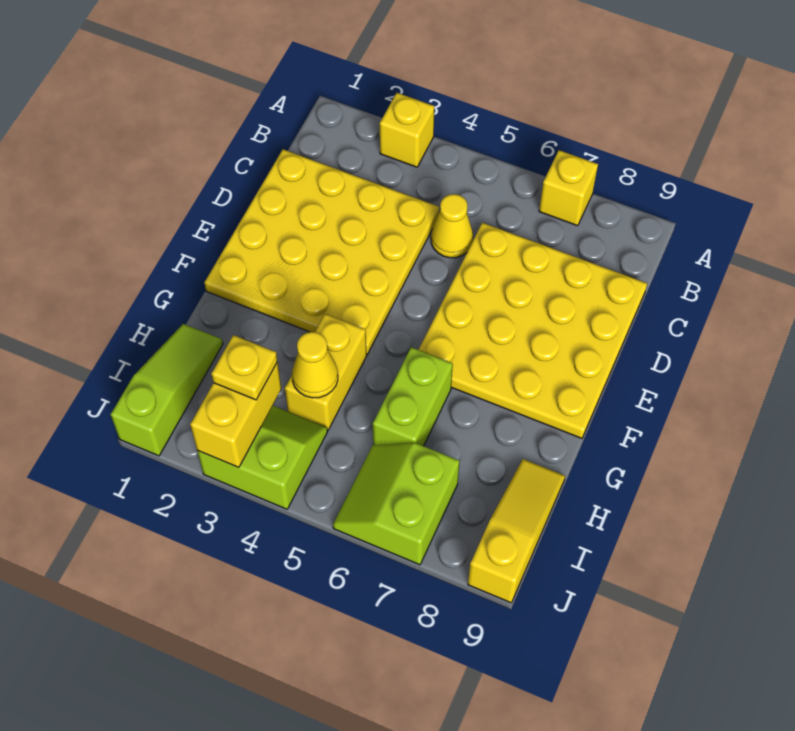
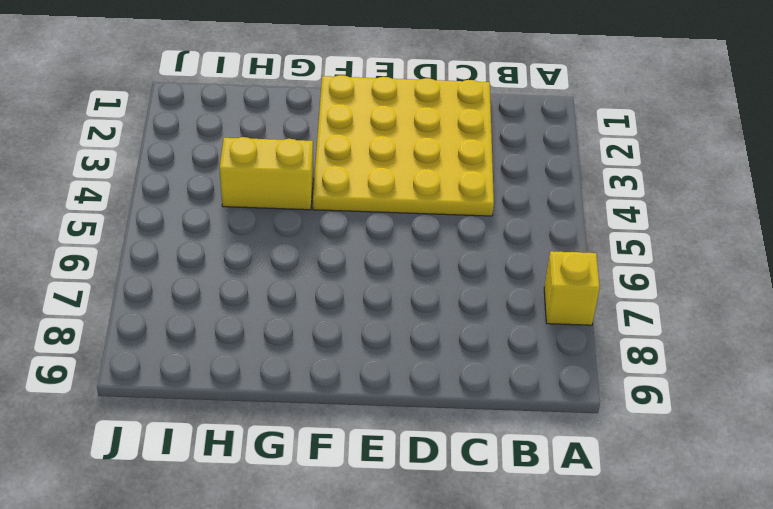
none -> yellow 1x1 brick [380,93,435,167]
none -> yellow 1x1 cone [431,194,473,258]
none -> yellow 4x4 plate [419,223,647,438]

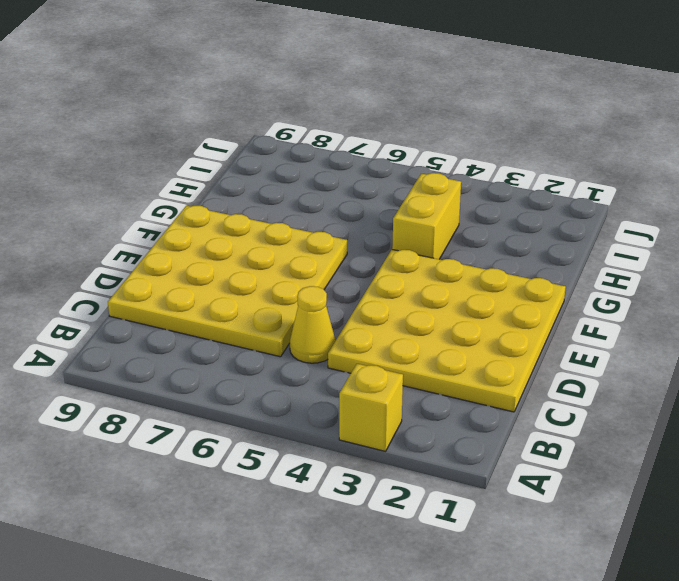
none -> yellow 1x1 brick [539,150,598,226]
none -> lime 1x2 brick [373,347,453,446]
none -> lime 1x3 slope [111,324,223,456]

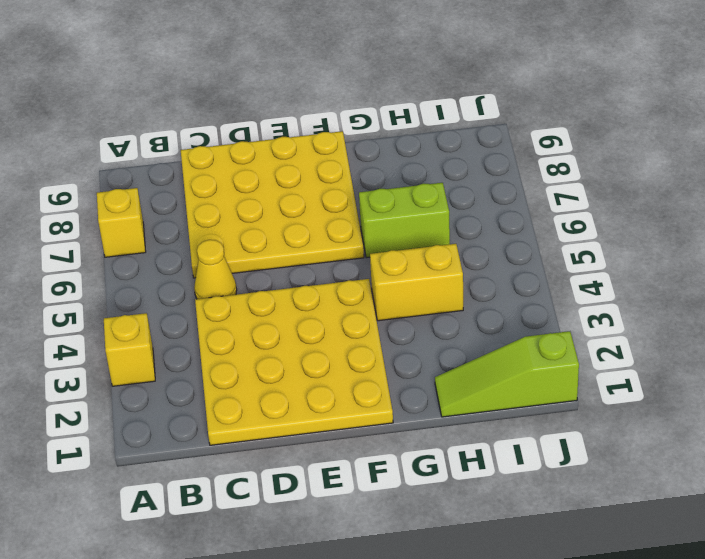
none -> yellow 1x3 slope [468,459,565,603]
none -> lime 2x2 slope [197,406,328,509]
none -> lime 2x2 slope [333,443,460,565]

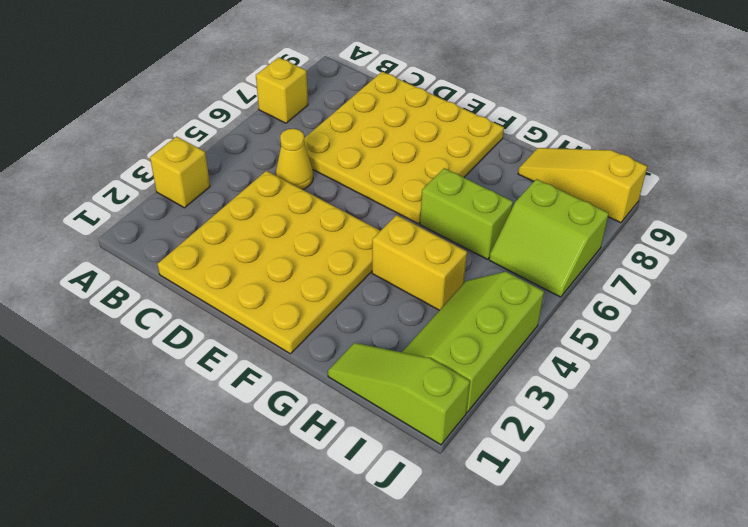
lime 2x3 slope [402,272,544,412] -> lime 2x2 slope [197,406,328,509]
none -> yellow 1x1 cone [292,332,338,398]
none -> yellow 1x2 brick [190,362,281,467]
none -> yellow 1x1 plate [212,335,277,400]

